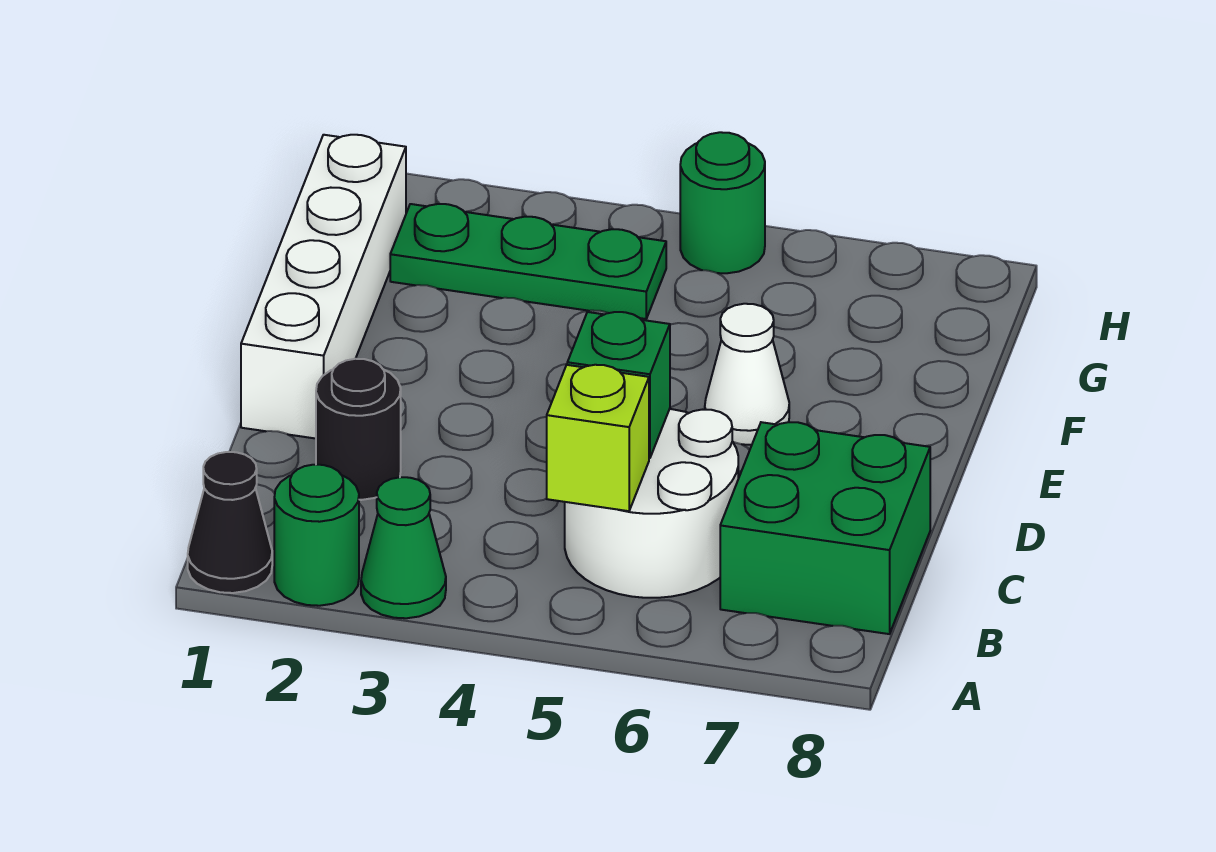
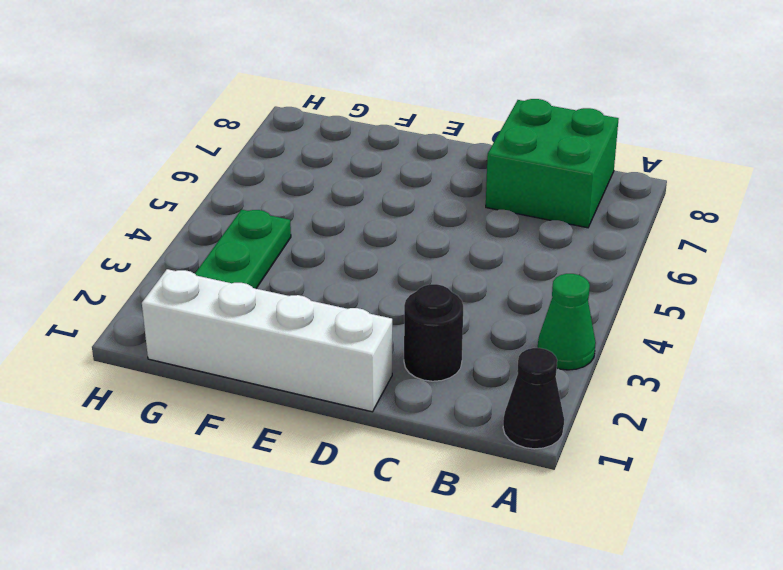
none -> green 1x1 round brick [274,465,359,606]
none -> white 2x2 round brick [565,409,738,598]
none -> white 1x1 cone [705,304,789,445]

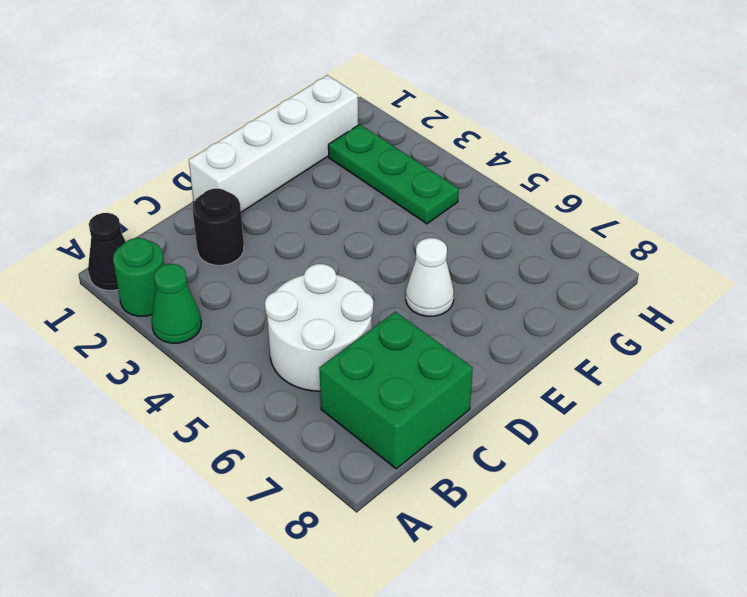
none -> green 1x1 round brick [680,132,765,273]
none -> lime 1x1 brick [547,365,649,511]
none -> green 1x1 brick [567,312,670,458]

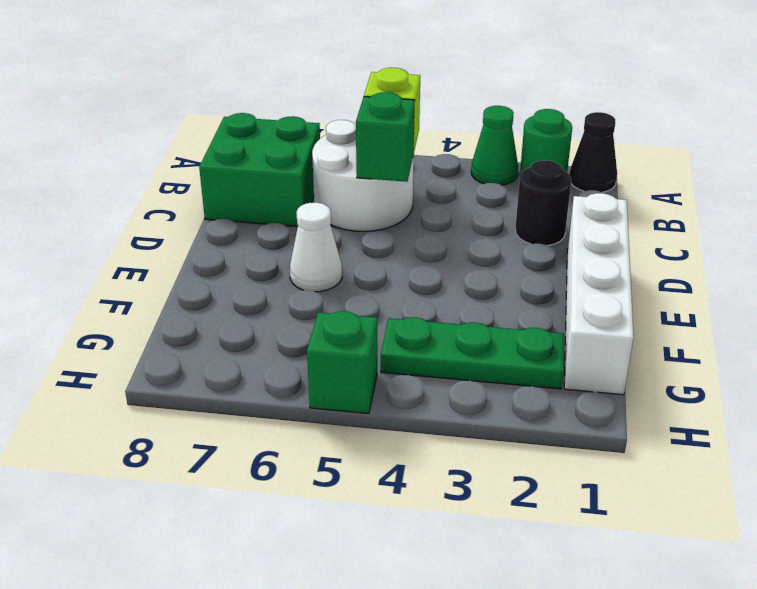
green 1x1 brick [307,311,377,414] -> green 1x1 round brick [680,132,765,273]

